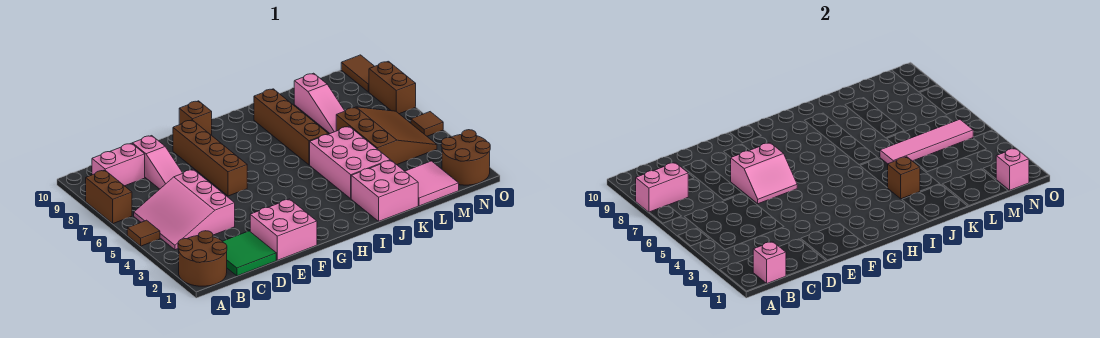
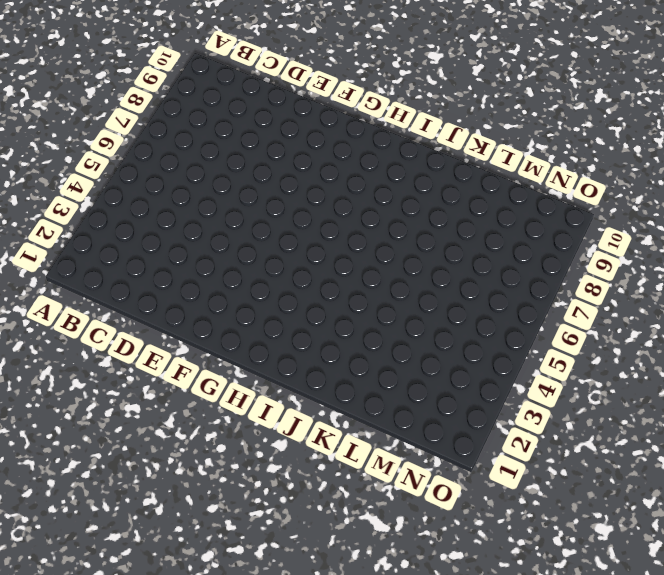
none -> brown 2x2 round brick [178,231,227,286]
none -> brown 1x1 tile [127,220,160,246]
none -> brown 1x2 brick [86,170,132,223]

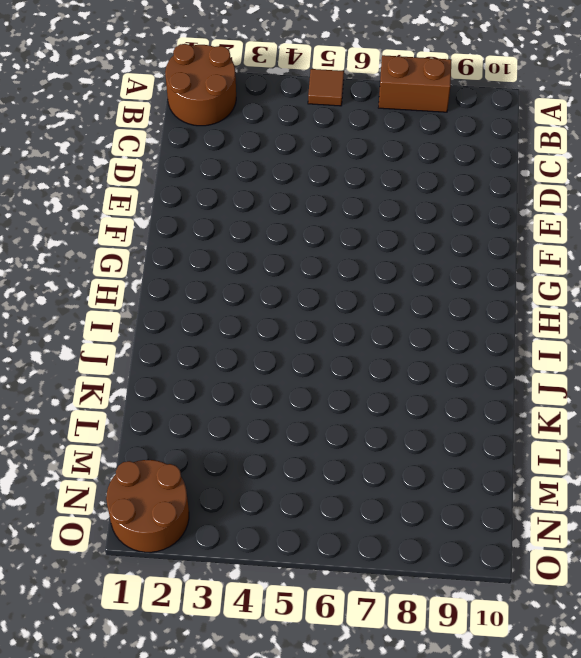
none -> pink 3x3 slope [134,169,235,250]
none -> pink 1x2 brick [92,143,145,186]
none -> green 2x2 tile [223,231,276,276]

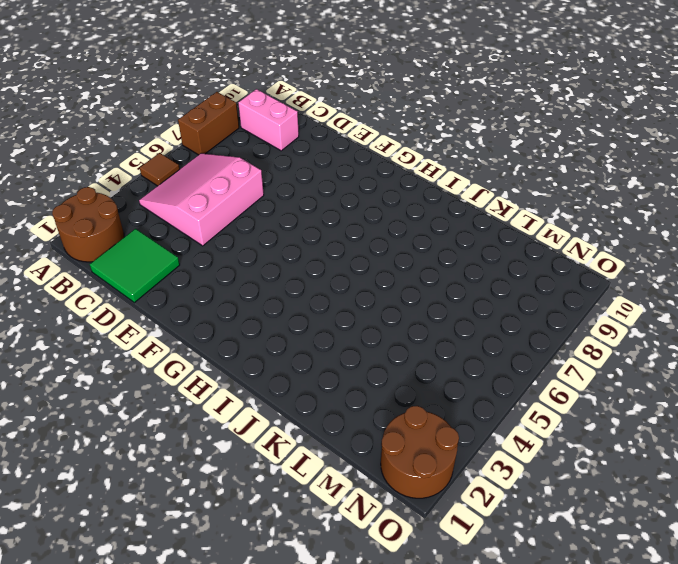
none -> pink 1x3 slope [132,136,183,189]
none -> pink 2x2 brick [250,199,317,260]
none -> brown 1x4 brick [173,120,247,196]

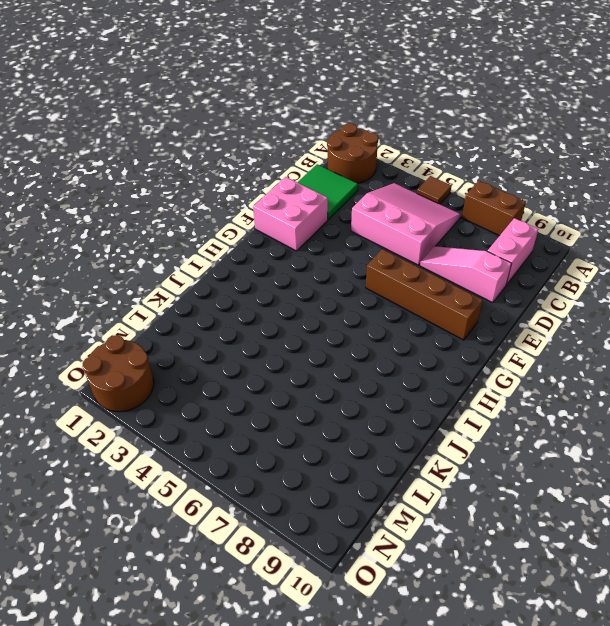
none -> brown 1x1 brick [179,101,212,135]
none -> pink 2x2 brick [351,160,418,221]
none -> pink 2x3 brick [310,126,390,199]

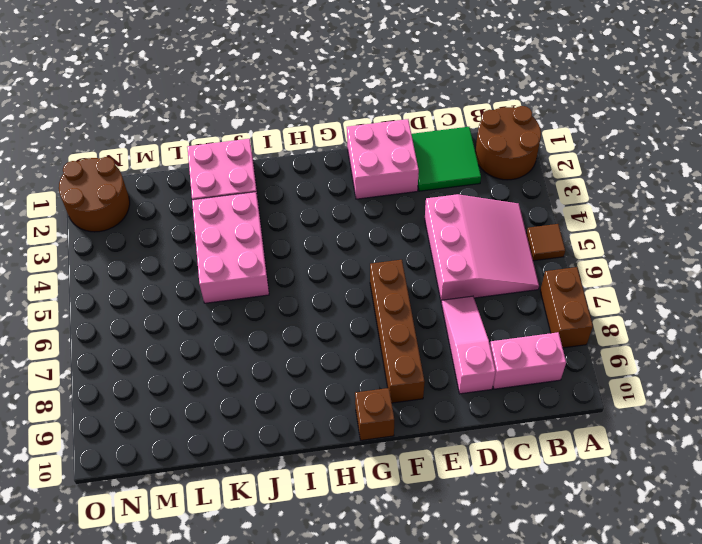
none -> brown 1x4 brick [254,89,328,165]
none -> pink 2x2 tile [405,161,459,206]
none -> brown 3x3 slope [336,107,437,165]

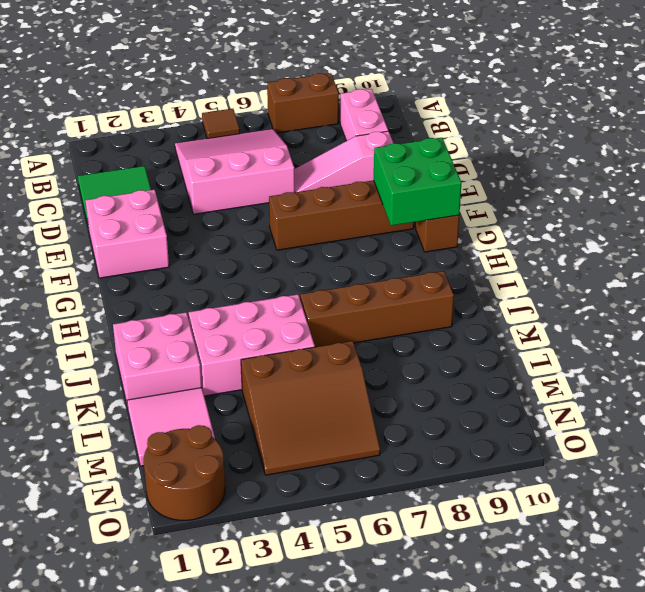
green 2x2 brick [374,138,461,226] -> none
none -> brown 2x2 round brick [178,231,227,286]
none -> pink 1x3 slope [294,73,345,133]
none -> brown 1x1 tile [411,112,443,136]

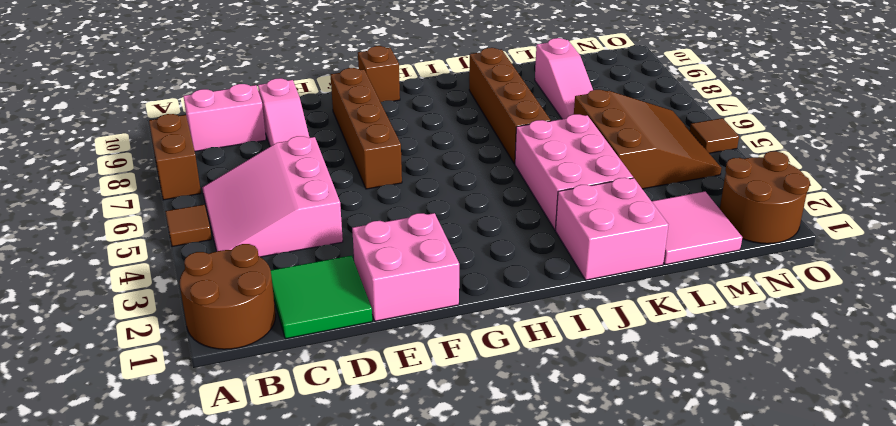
none -> brown 1x2 brick [369,61,416,114]
none -> brown 1x2 tile [341,55,374,92]
none -> pink 1x2 brick [636,163,688,212]

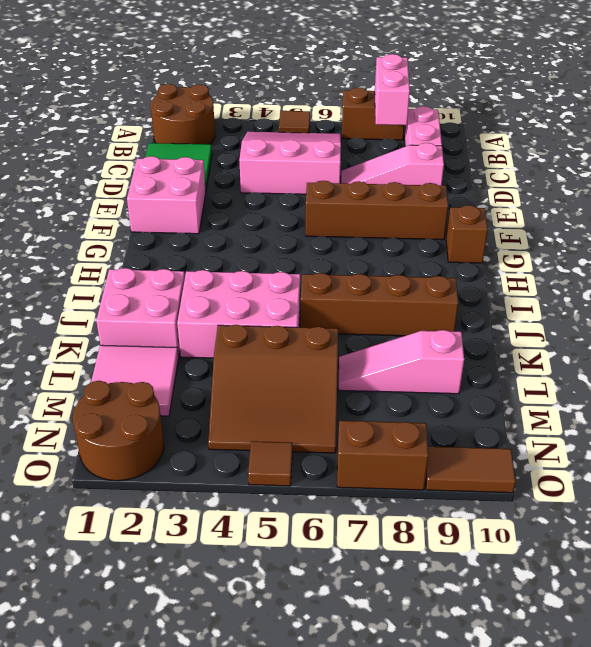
none -> pink 1x1 brick [753,242,786,284]
none -> pink 2x2 slope [731,143,797,204]
none -> brown 1x1 brick [888,157,920,199]

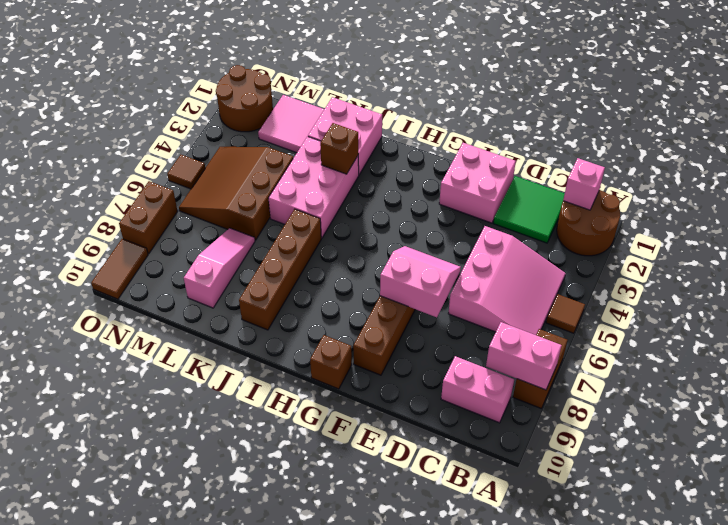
none -> pink 1x3 slope [132,136,183,189]
none -> pink 1x4 tile [880,119,973,164]
none -> pink 1x1 brick [996,148,1029,190]

